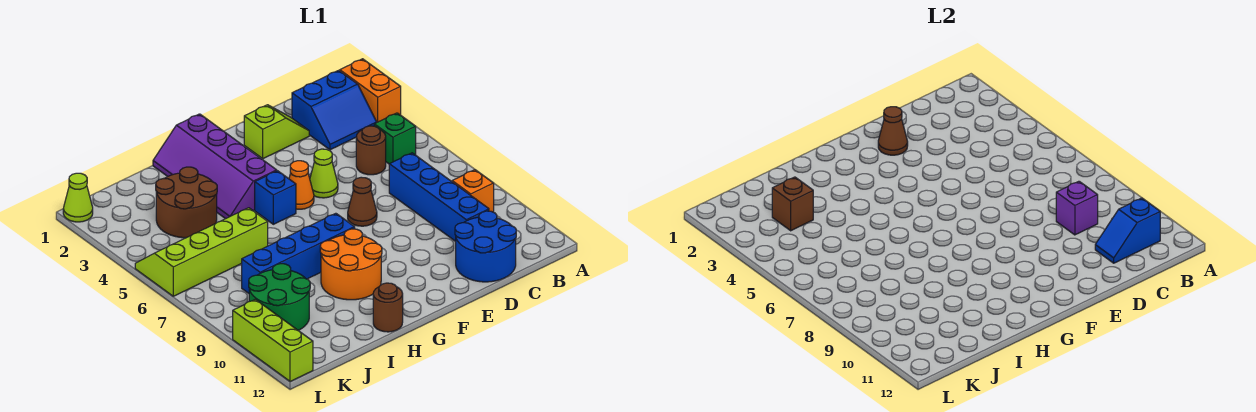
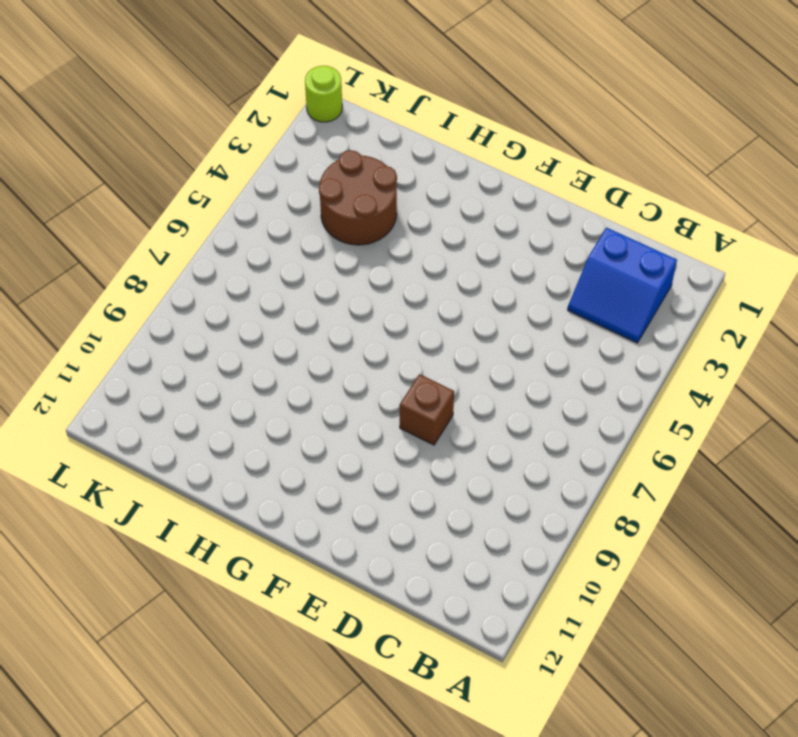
brown 1x1 brick [400,374,454,445] -> brown 1x1 brick moved to [772,177,813,231]
lime 1x1 round brick [305,66,342,122] -> lime 1x1 cone [63,173,93,222]
none -> orange 1x2 brick [340,59,401,122]
none -> green 1x1 brick [374,113,416,164]
none -> orange 1x1 brick [452,170,494,212]

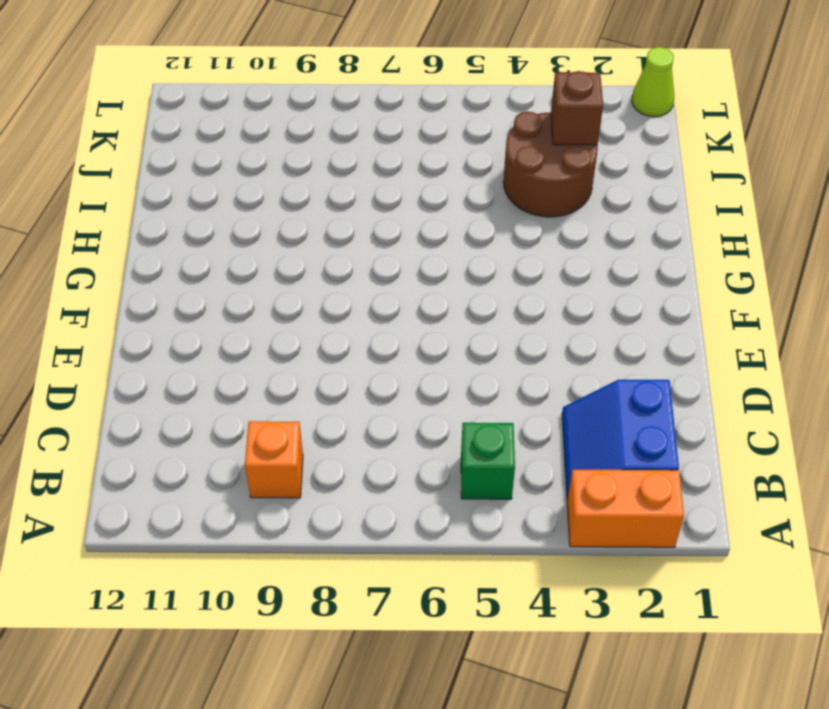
none -> brown 1x1 round brick [356,126,386,175]
none -> blue 1x4 brick [389,153,489,241]
none -> blue 2x2 round brick [455,211,516,282]

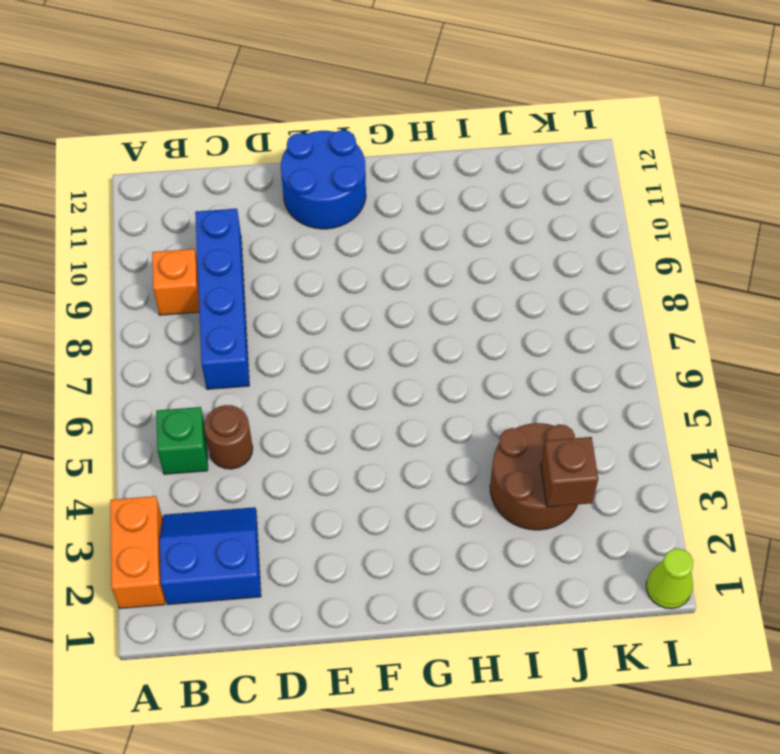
blue 2x2 round brick [281,130,366,229] -> blue 2x2 round brick moved to [455,211,516,282]
none -> lime 1x2 slope [244,105,309,159]
none -> lime 1x1 cone [310,149,338,198]
none -> brown 1x1 cone [348,177,377,226]

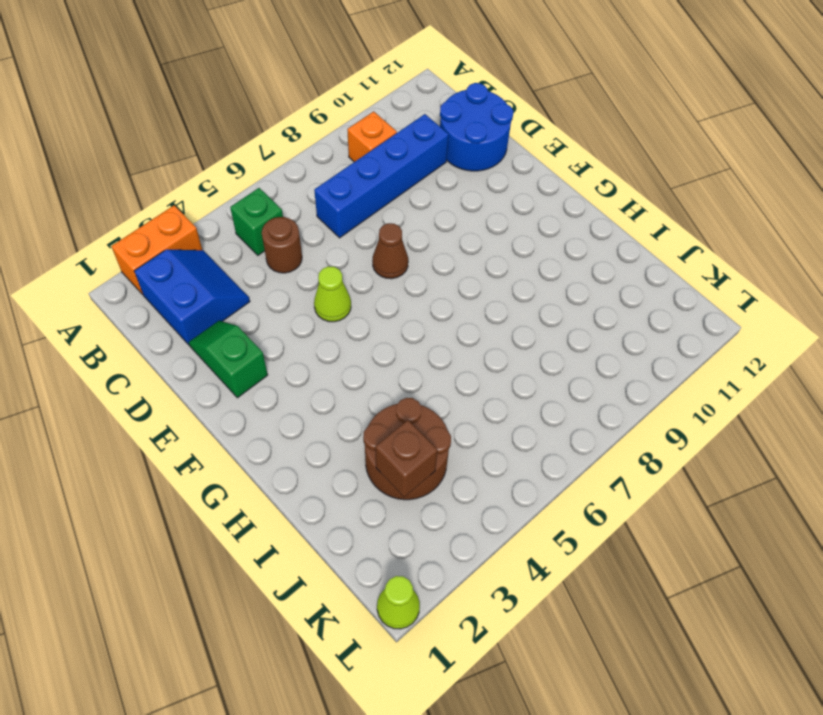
green 1x2 slope [189,321,268,398] -> lime 1x2 slope [244,105,309,159]
none -> orange 1x1 cone [289,161,314,209]
none -> purple 2x4 slope [153,114,277,219]
none -> blue 1x1 brick [255,171,296,224]

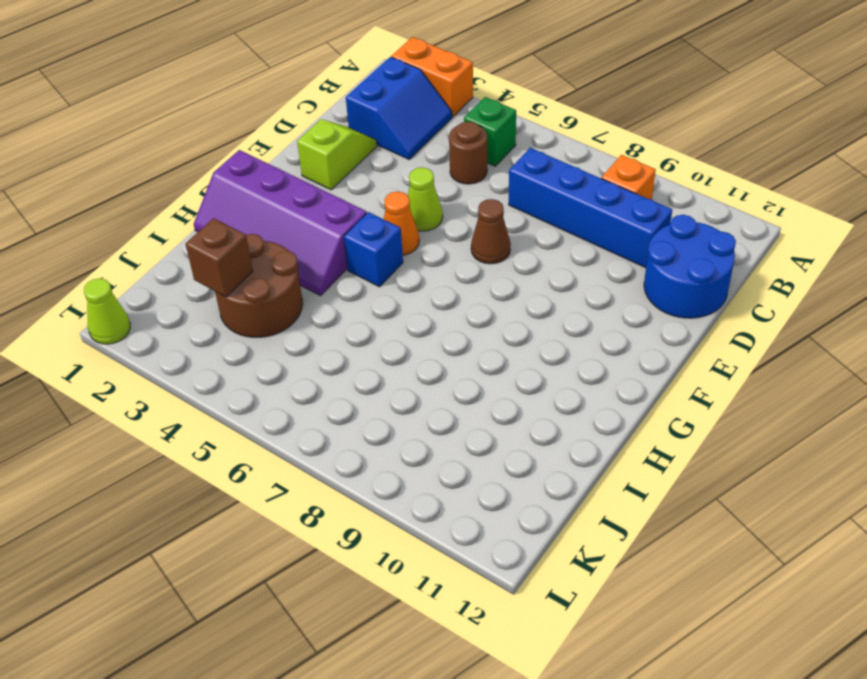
none -> blue 1x4 brick [242,213,355,293]
none -> orange 2x2 round brick [320,229,382,300]
none -> brown 1x1 round brick [373,283,403,332]

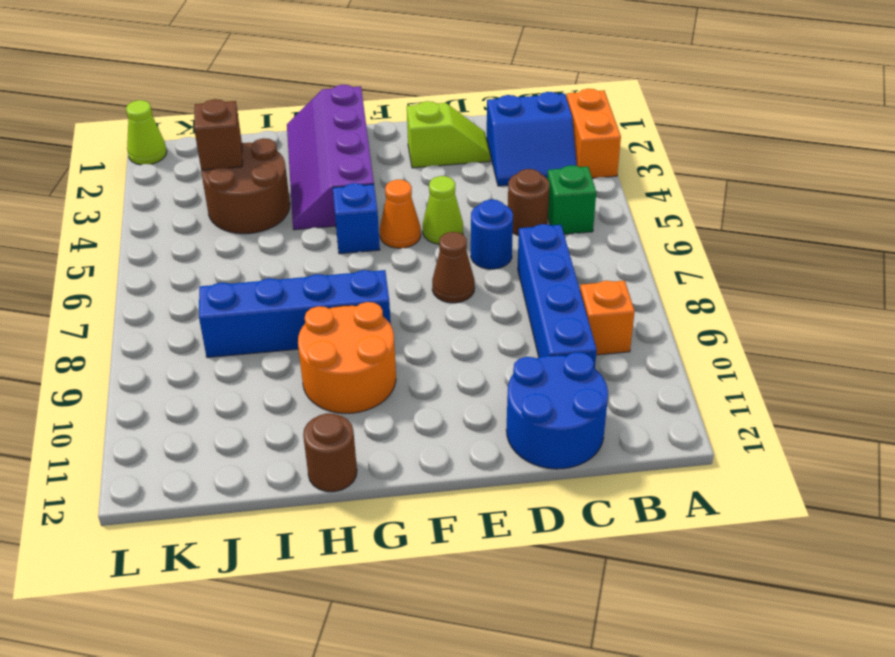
blue 1x1 round brick [471,200,513,269] -> none
none -> lime 2x4 slope [135,208,268,296]
none -> green 2x2 round brick [249,264,310,330]
none -> lime 1x3 brick [233,299,313,382]

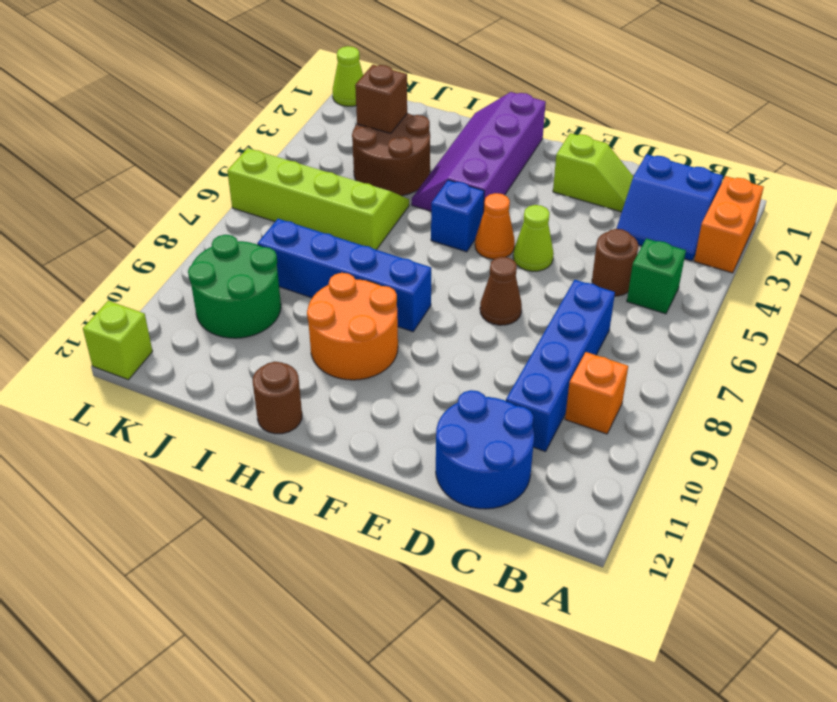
lime 1x1 brick [83,301,153,380] -> lime 1x3 brick [233,299,313,382]
none -> blue 1x2 slope [1095,198,1160,263]
none -> purple 1x1 brick [1056,181,1098,235]
none -> brown 1x1 cone [878,107,908,155]

